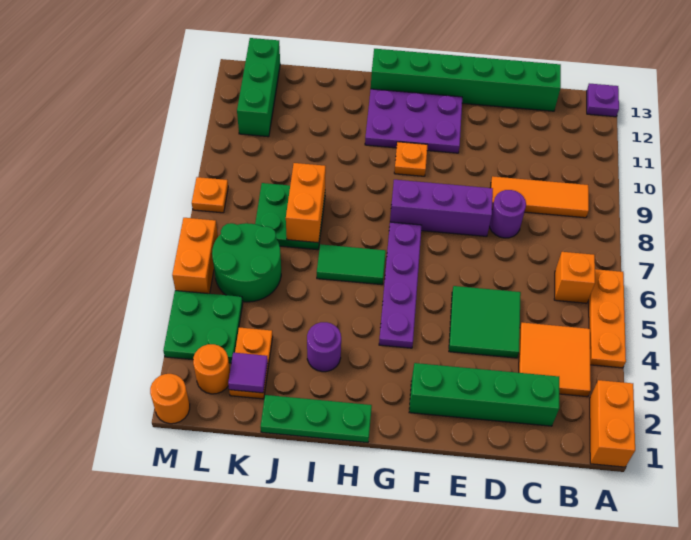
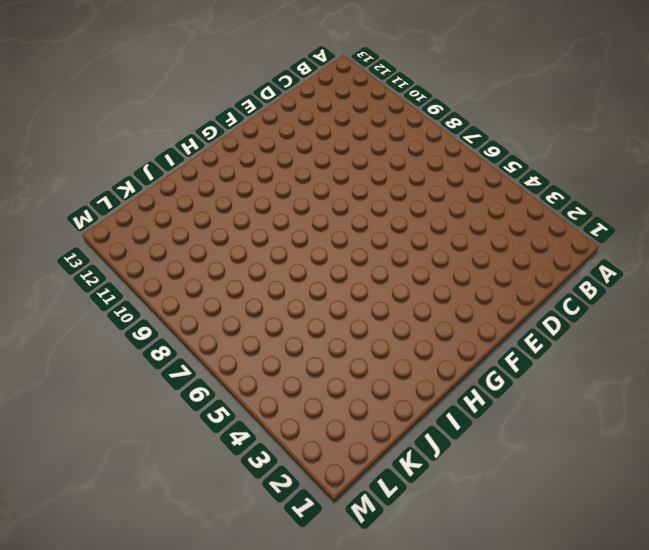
none -> orange 1x2 brick [590,380,635,467]
none -> orange 1x3 plate [589,269,626,368]
none -> purple 1x1 plate [587,84,619,117]

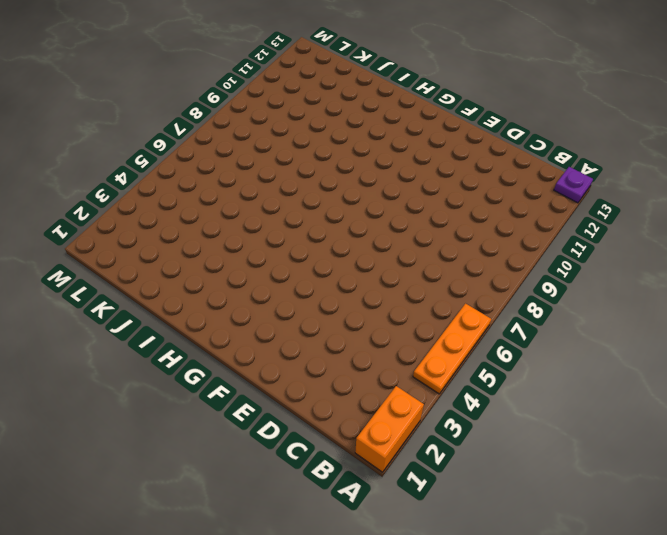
none -> orange 2x2 tile [519,323,591,397]
none -> orange 1x1 brick [554,252,595,303]
none -> orange 1x3 tile [490,176,589,218]

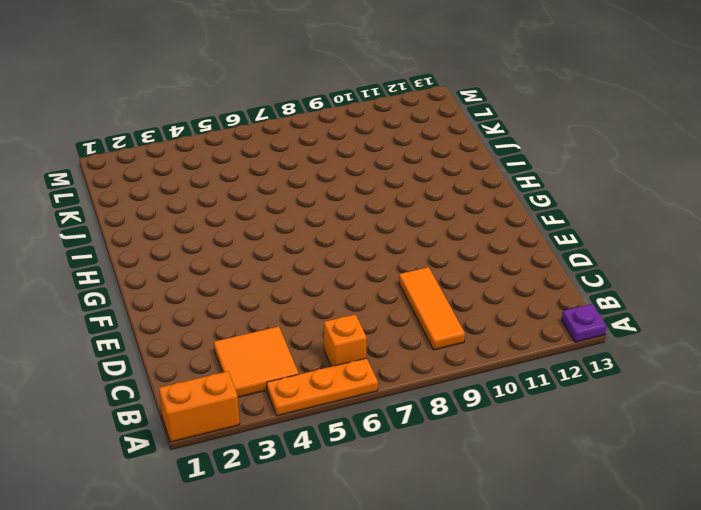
none -> green 1x4 brick [409,363,559,426]
none -> green 1x6 brick [371,49,561,111]
none -> green 2x2 tile [449,286,521,358]

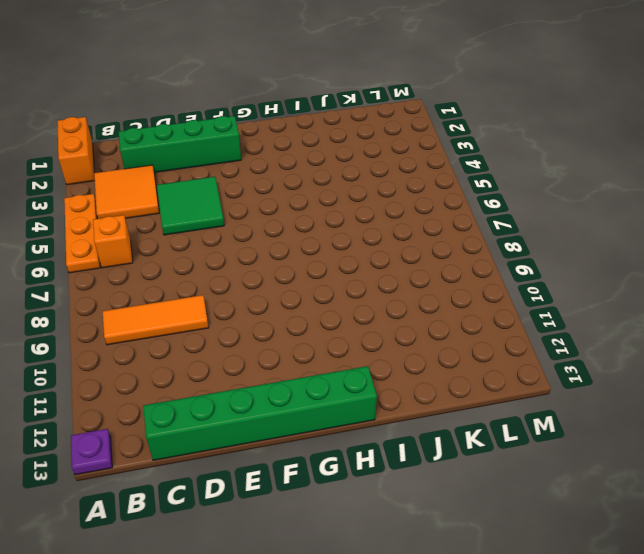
none -> purple 1x1 round brick [489,190,526,238]
none -> purple 1x3 brick [390,180,493,236]
none -> purple 2x3 plate [365,89,462,153]

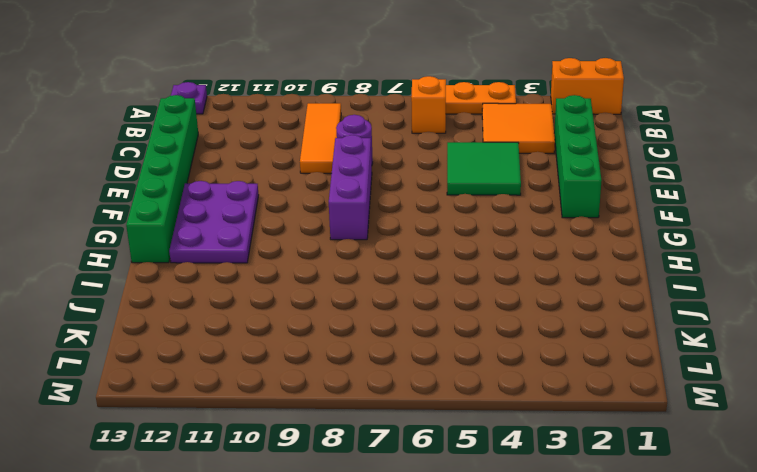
none -> purple 1x4 plate [379,222,422,348]
none -> orange 1x1 plate [394,142,428,176]
none -> green 1x3 plate [261,395,372,443]

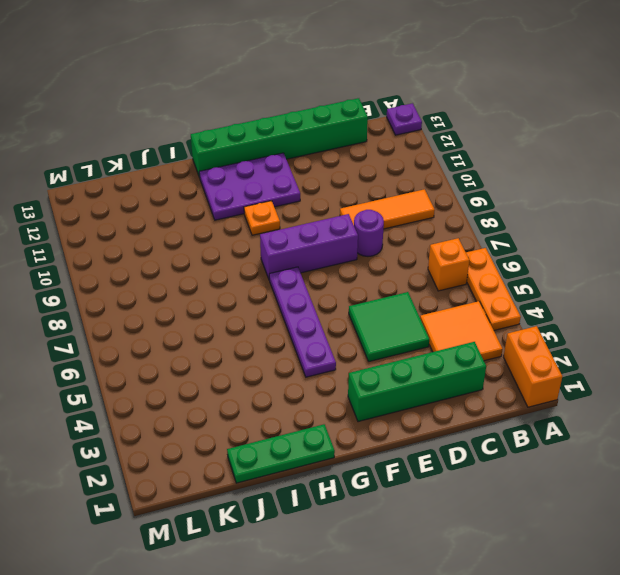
none -> green 1x2 tile [317,244,386,285]
none -> purple 1x1 round brick [307,322,341,372]
none -> green 2x2 plate [255,183,325,250]

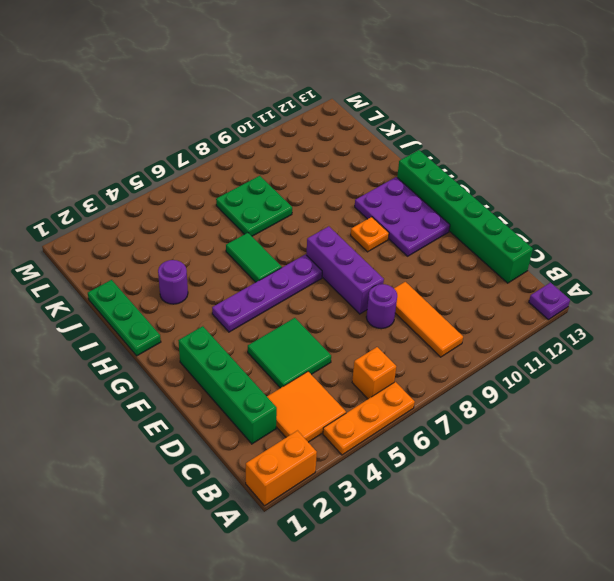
none -> orange 1x2 plate [229,327,273,399]
none -> green 2x2 round brick [212,223,281,302]
none -> orange 1x1 round brick [193,344,230,394]

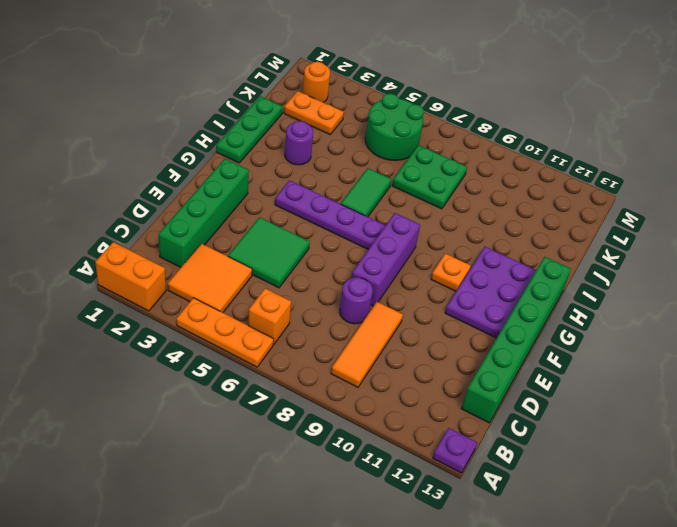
none -> green 2x2 plate [163,291,243,363]
none -> green 1x3 brick [237,38,280,137]
none -> orange 1x1 round brick [150,374,190,424]

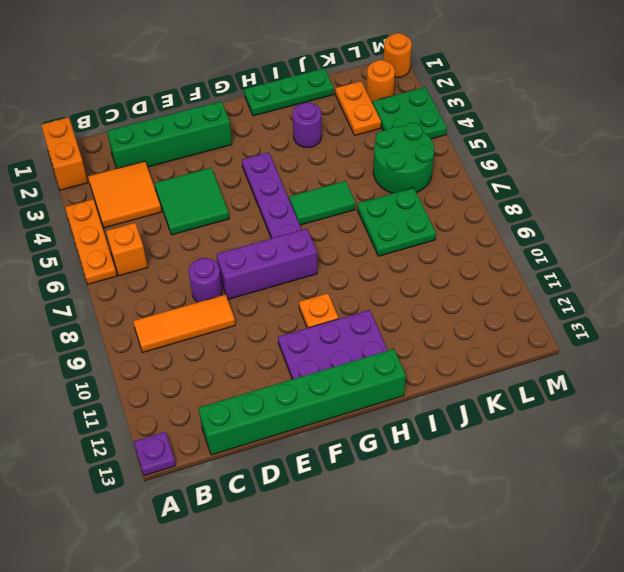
none -> green 1x3 brick [237,38,280,137]
none -> orange 1x2 brick [172,218,218,294]
none -> orange 1x1 plate [192,177,228,213]

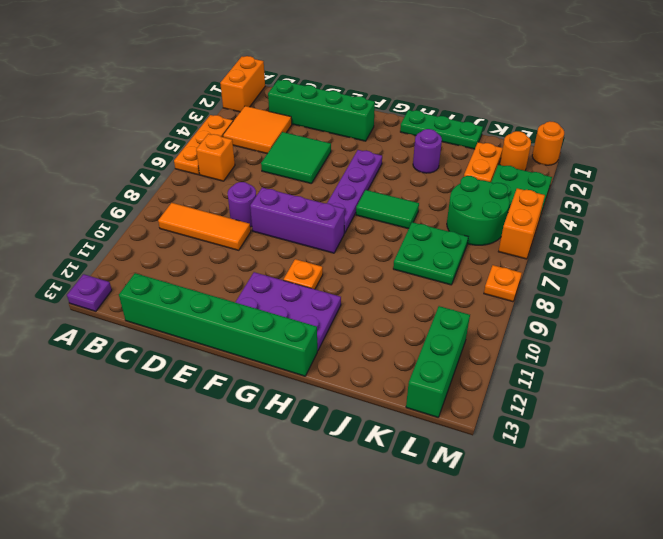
none -> orange 1x2 brick [286,163,326,243]
none -> purple 1x1 tile [228,353,268,393]

